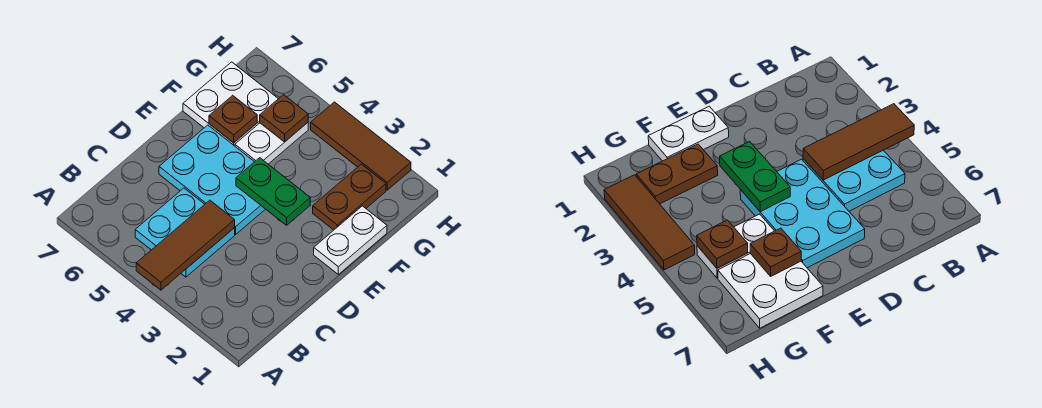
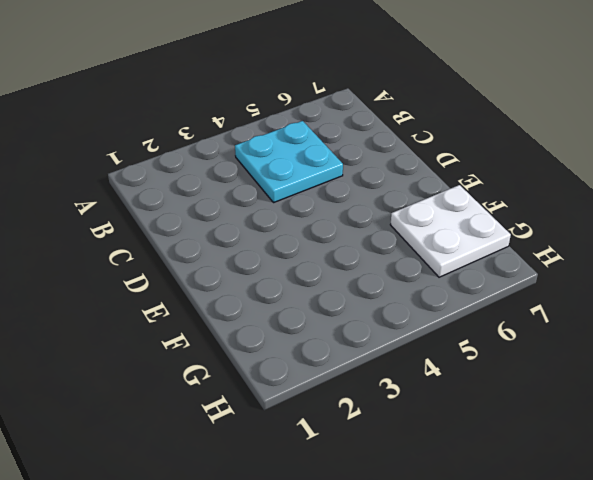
none -> cyan 2x3 plate [159,125,265,234]
none -> white 1x2 plate [314,206,387,274]

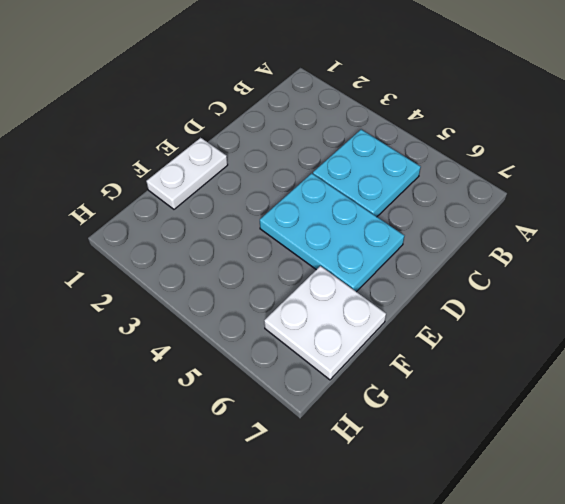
none -> brown 1x2 plate [313,164,386,230]
none -> white 1x2 plate [235,123,308,164]

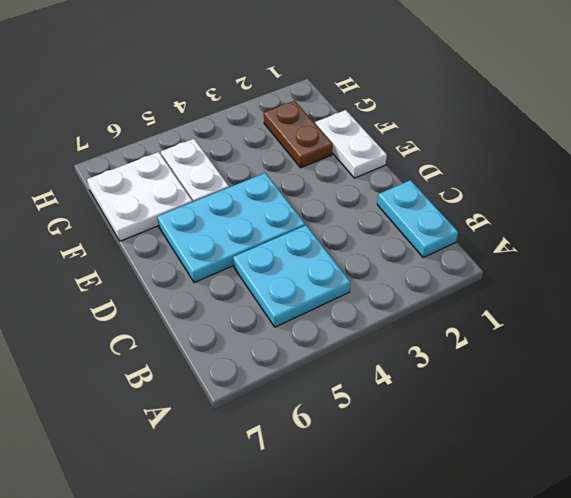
cyan 1x2 plate [377,180,458,257] -> none
none -> brown 1x3 tile [311,102,411,190]
none -> brown 1x3 tile [136,200,235,290]

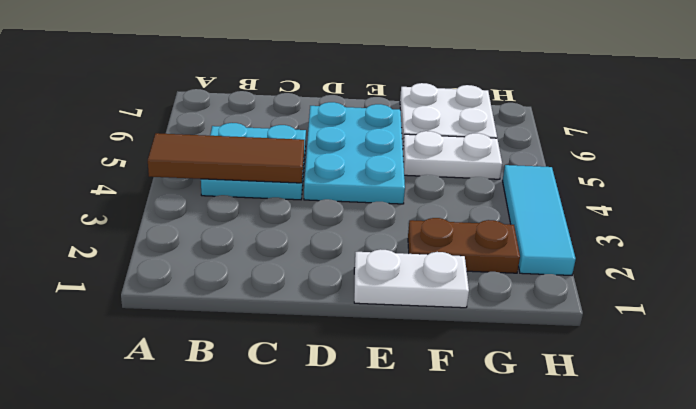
cyan 1x3 tile [503,165,576,276] -> brown 1x3 tile [311,102,411,190]
none -> green 1x2 plate [236,158,310,225]
none -> brown 1x1 plate [209,95,257,143]

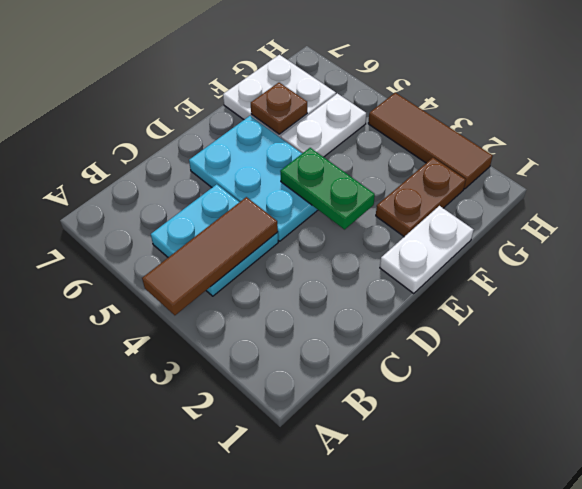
none -> brown 1x1 plate [260,95,308,142]

